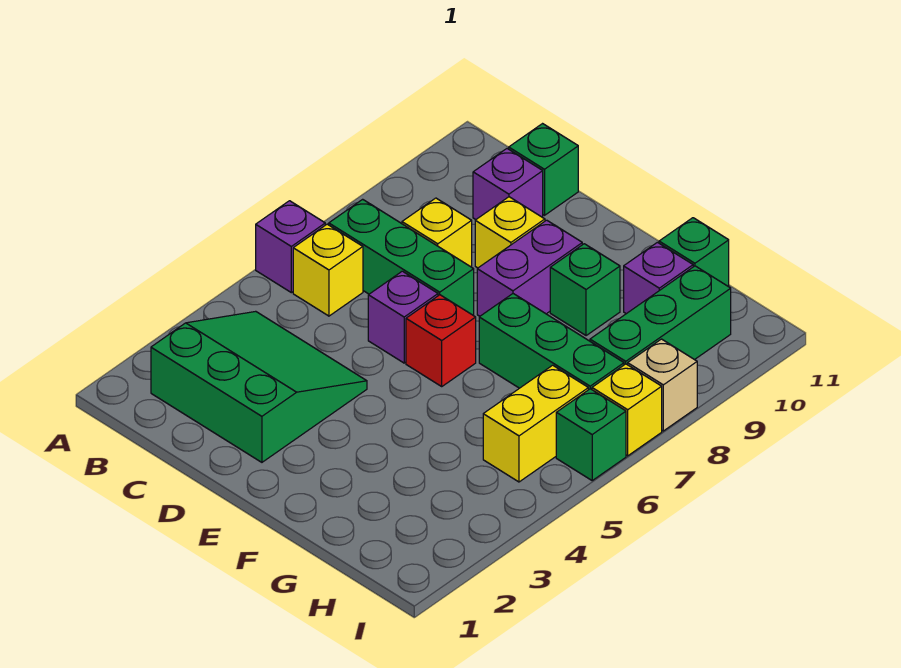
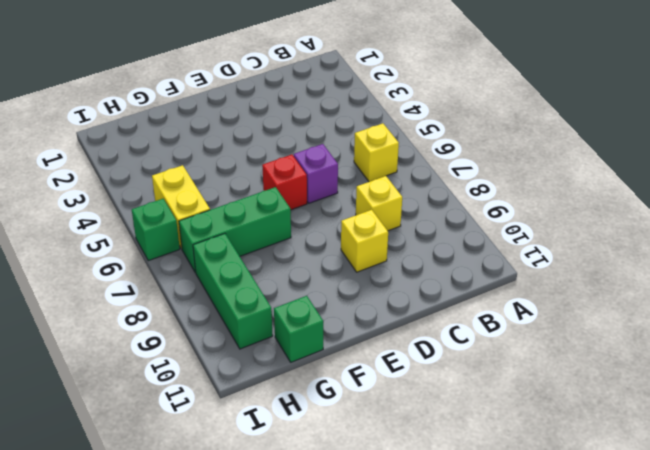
none -> purple 1x1 brick [256,201,325,293]
none -> green 3x3 slope [151,311,367,462]
none -> green 1x3 brick [329,199,474,315]

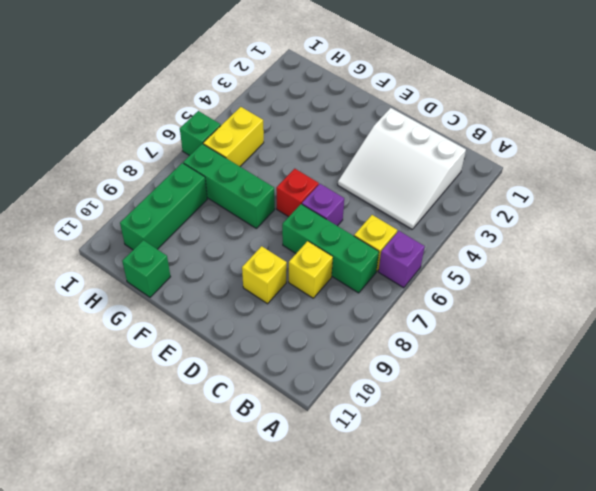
white 3x3 slope [338,108,466,229] -> green 3x3 slope [151,311,367,462]
none -> purple 1x1 brick [473,149,543,220]
none -> green 1x1 brick [509,124,578,215]
none -> purple 1x2 brick [477,220,582,316]

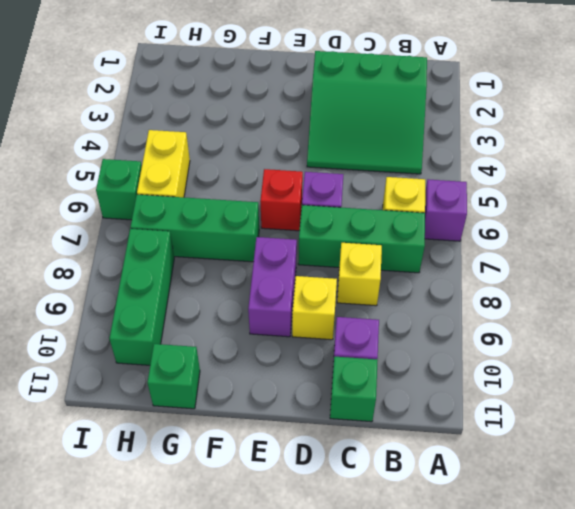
none -> green 1x1 brick [550,244,620,336]
none -> purple 1x1 brick [624,242,693,314]
none -> yellow 1x1 brick [592,364,662,456]

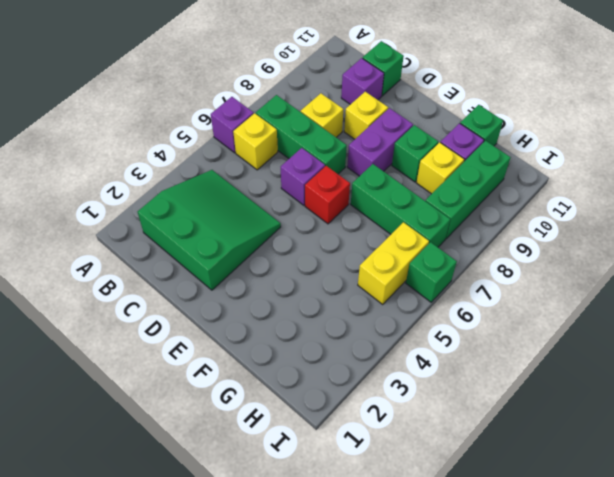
yellow 1x1 brick [416,142,464,194] -> yellow 1x1 brick moved to [592,364,662,456]
none -> tan 1x1 brick [628,339,697,431]

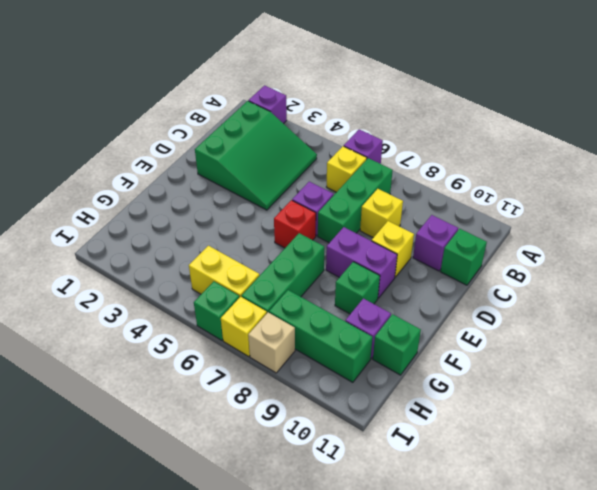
purple 1x1 brick [249,85,287,124] -> none

